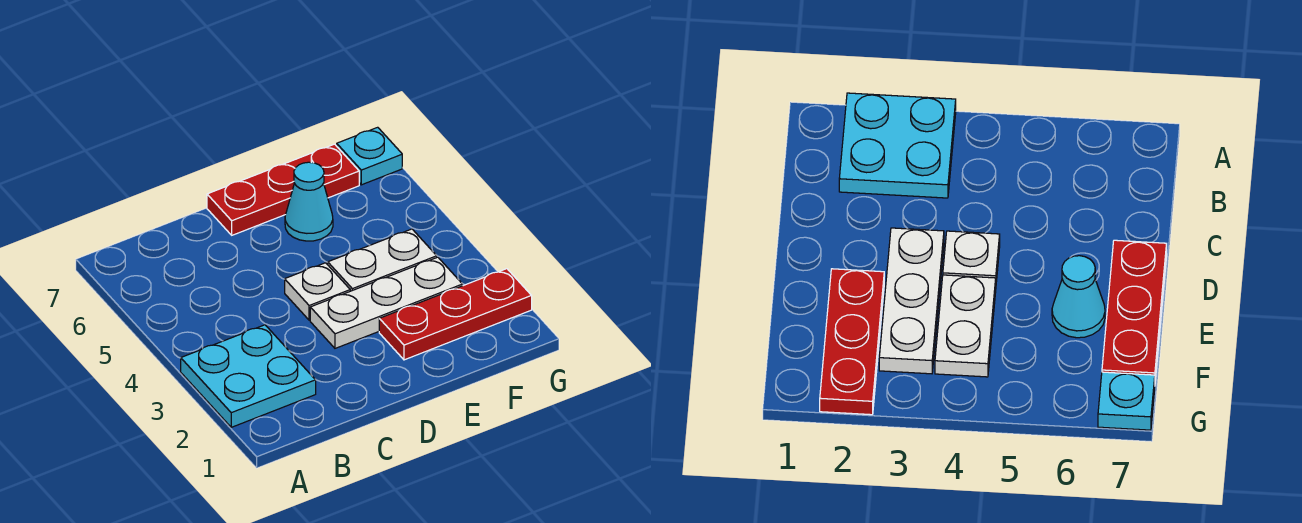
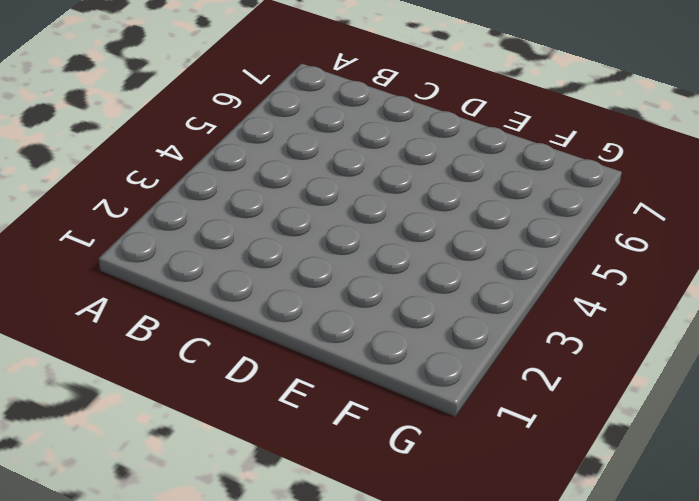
none -> cyan 2x2 plate [181,325,316,427]
none -> white 1x3 plate [310,257,463,348]

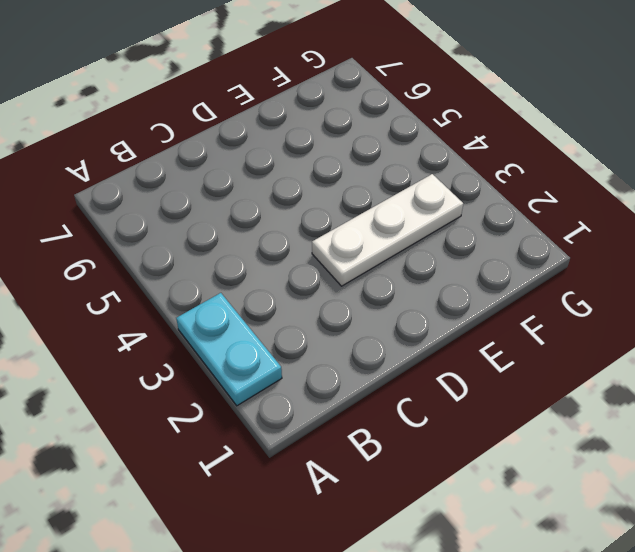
cyan 1x2 plate [176,293,282,406] -> cyan 2x2 plate [181,325,316,427]
none -> white 1x1 plate [285,263,350,320]
none -> red 1x3 plate [207,144,359,235]

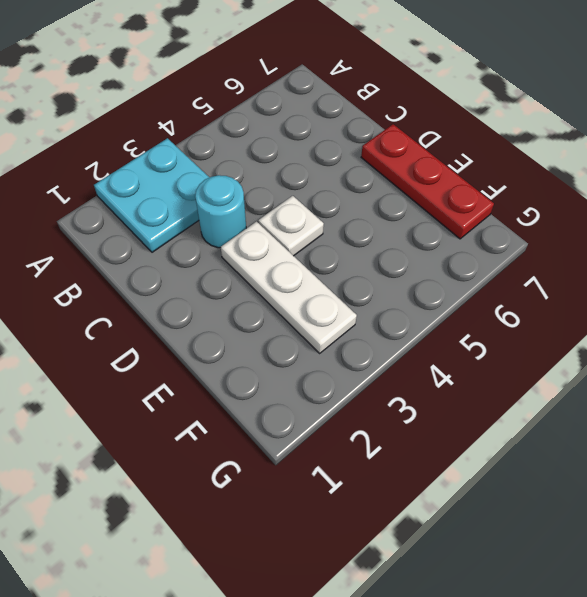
cyan 1x1 round brick [195,175,246,248] -> none
none -> red 1x3 plate [379,269,532,360]
none -> white 1x2 plate [328,229,437,291]

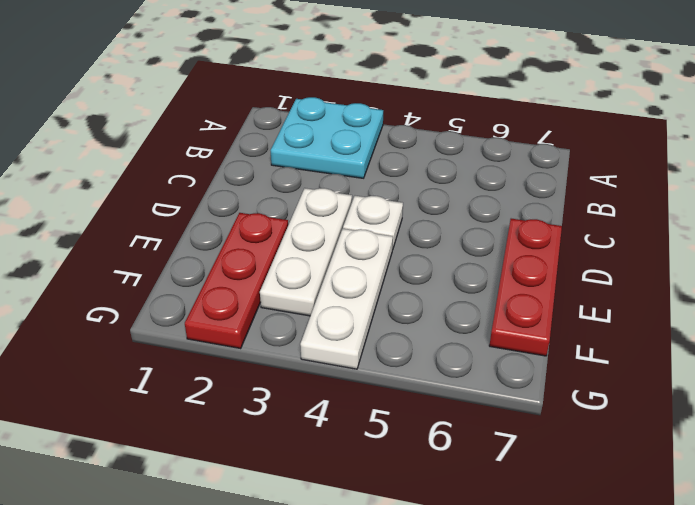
white 1x3 plate [300,229,393,369] -> white 1x2 plate [328,229,437,291]
none -> cyan 1x1 cone [285,162,333,241]
none -> cyan 1x1 plate [337,127,402,185]

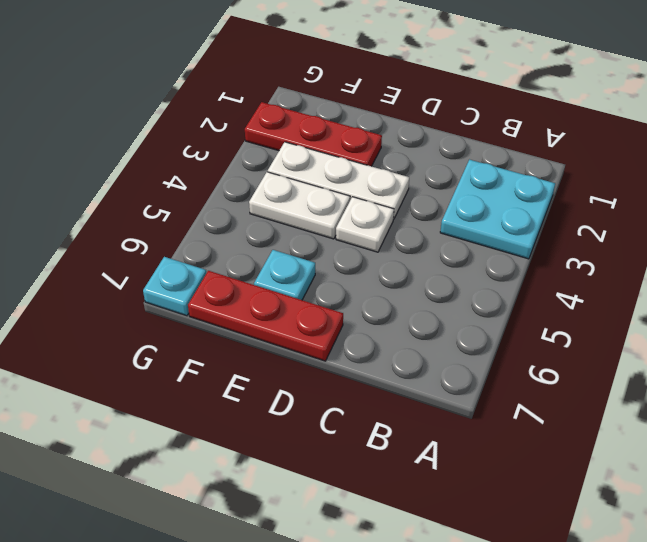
cyan 1x1 plate [254,250,315,300] -> cyan 1x1 cone [285,162,333,241]

